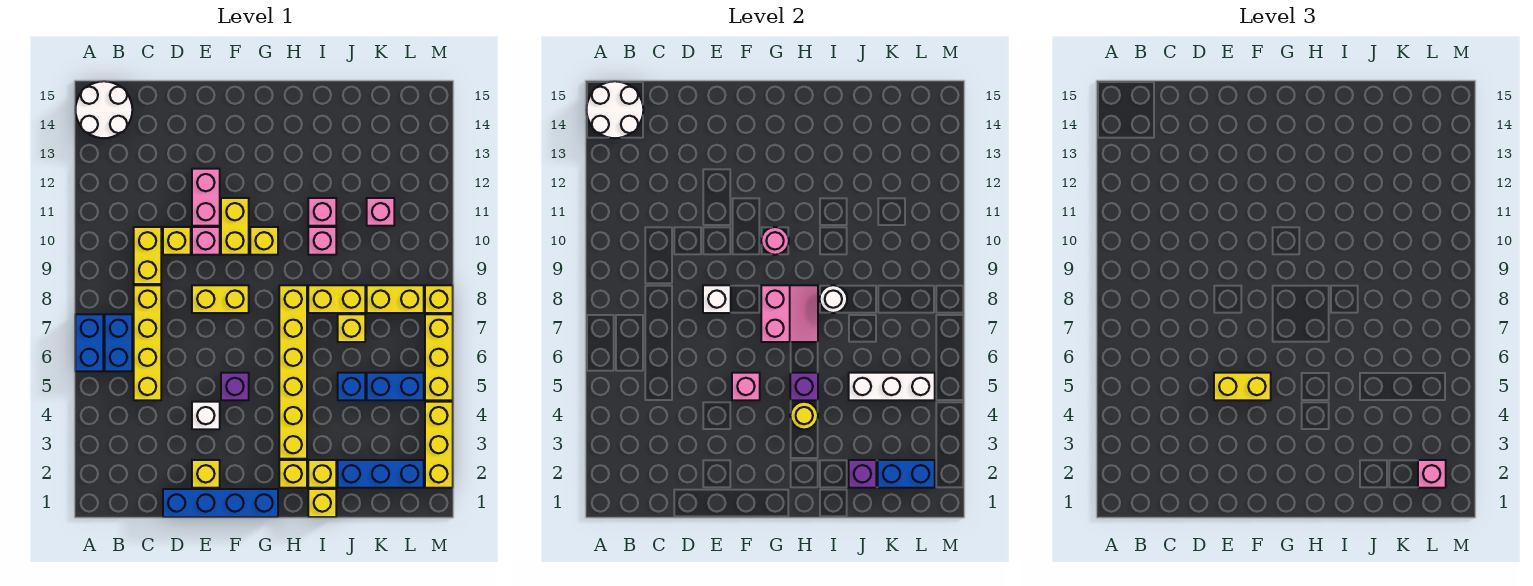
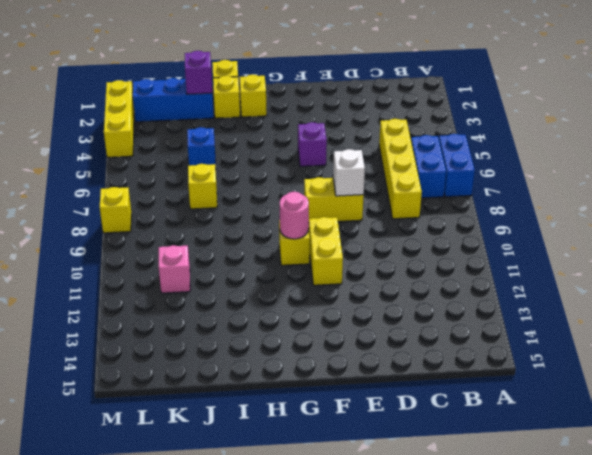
none -> white 2x2 round brick [76,81,132,138]
none -> yellow 1x2 brick [134,227,161,284]
none -> blue 1x4 brick [163,489,278,517]
none -> yellow 1x1 brick [163,227,191,255]

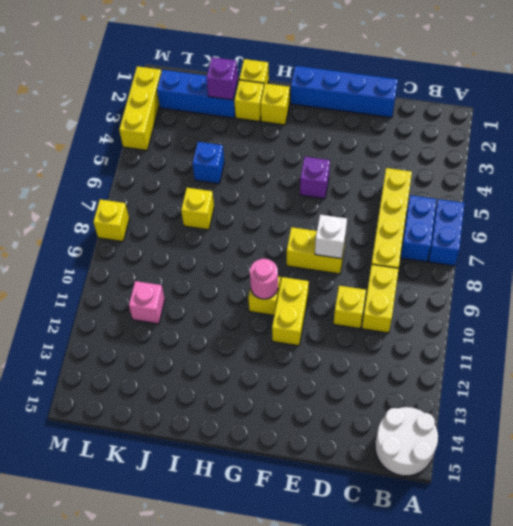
none -> yellow 1x1 brick [192,460,220,488]
none -> white 1x1 brick [192,402,220,429]
none -> pink 1x1 brick [192,227,220,255]
none -> pink 1x2 brick [192,169,220,226]

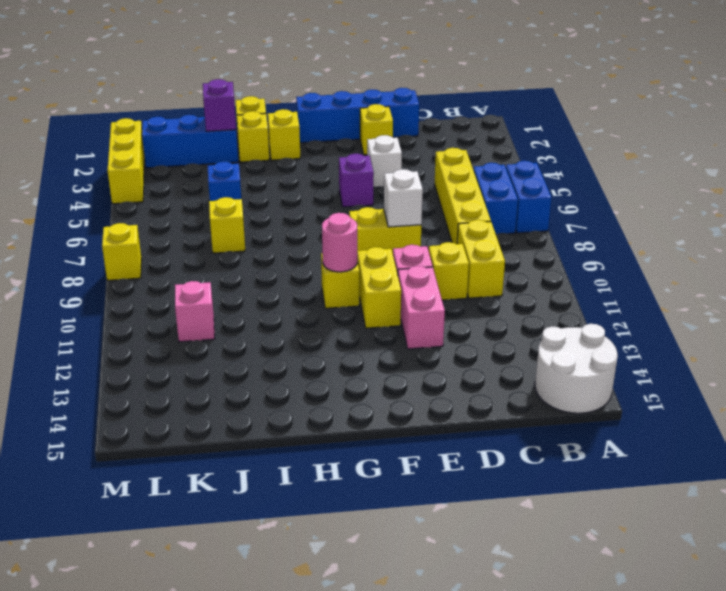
none -> yellow 1x6 brick [279,285,307,459]
none -> yellow 1x2 brick [308,285,365,313]
none -> pink 1x1 brick [308,227,336,255]
none -> pink 1x1 brick [308,198,336,226]

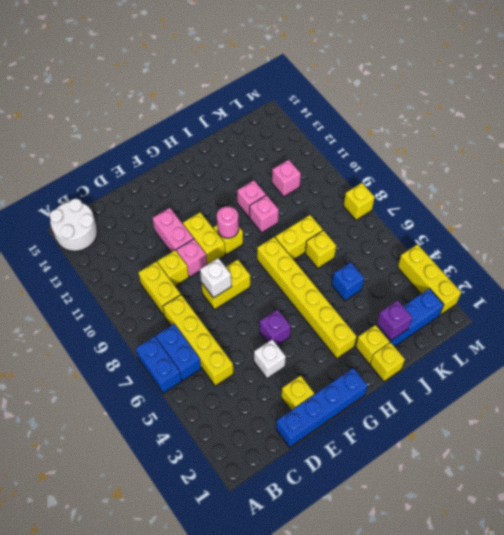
none -> yellow 1x1 brick [279,460,307,488]
none -> blue 1x2 brick [367,373,424,400]
none -> yellow 1x2 brick [367,285,424,313]
none -> yellow 1x3 brick [425,314,453,400]

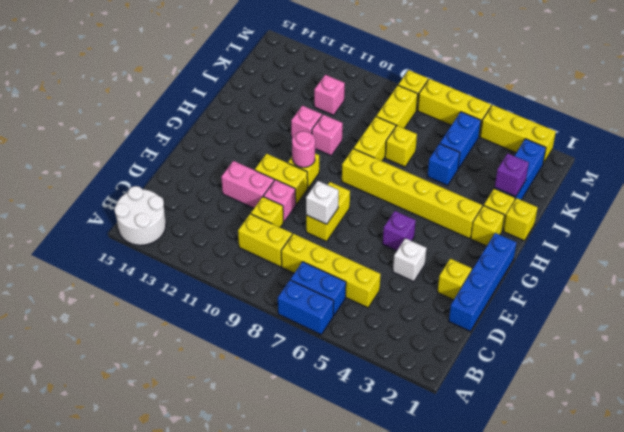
none -> white 2x2 round brick [587,81,643,138]
none -> pink 1x1 brick [732,373,760,400]
none -> pink 2x2 slope [761,285,818,342]
none -> yellow 1x1 round brick [790,402,818,429]

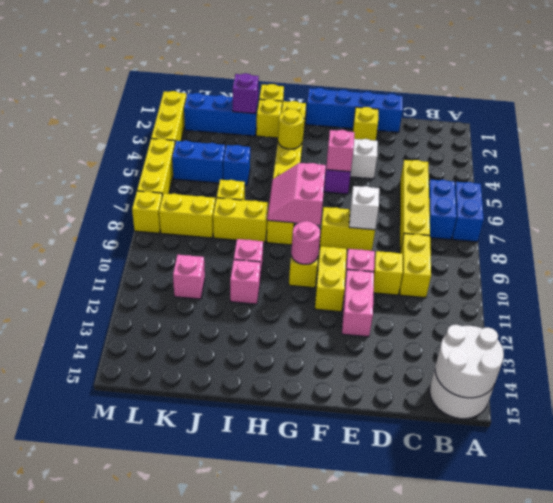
none -> purple 1x1 brick [790,373,818,400]
none -> white 1x1 round brick [820,285,847,313]
none -> white 1x3 brick [849,373,935,400]
none -> blue 1x2 brick [878,460,935,488]

